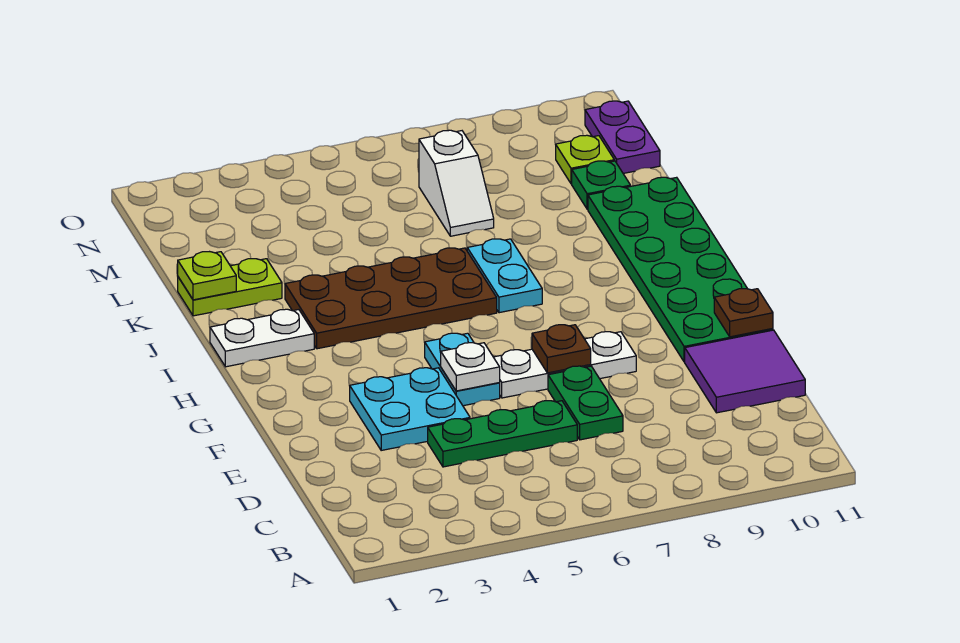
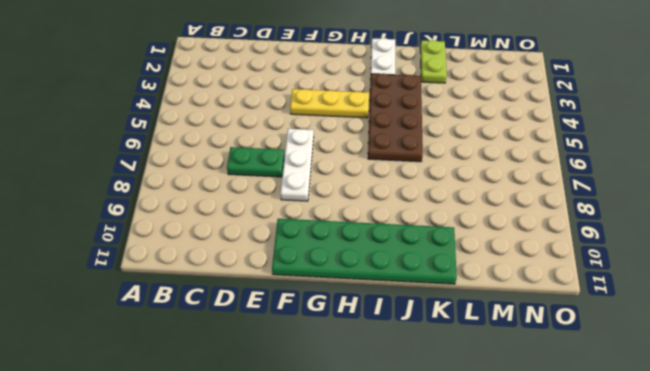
yellow 1x3 plate [290,89,369,118] -> cyan 2x2 plate [350,368,470,450]
none -> green 1x3 plate [428,401,577,467]
none -> purple 2x2 tile [685,330,805,413]
none -> cyan 1x2 plate [425,333,500,406]

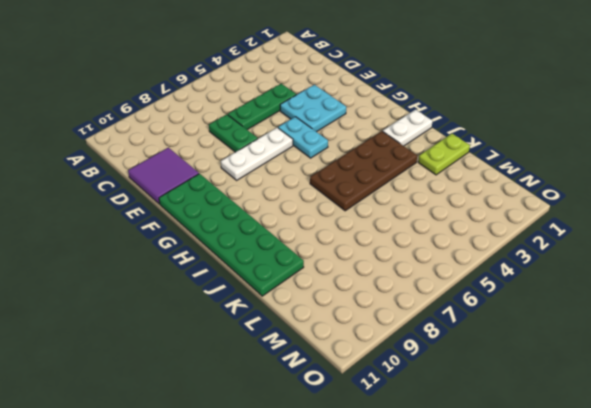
none -> cyan 1x2 plate [467,239,542,313]
none -> white 1x2 slope [419,130,494,236]
none -> green 1x1 plate [572,161,631,209]

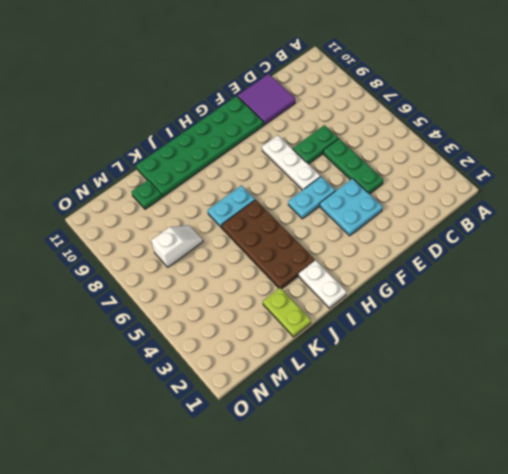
none -> lime 1x1 plate [556,135,614,184]
none -> purple 1x2 plate [585,101,660,173]
none -> white 1x1 plate [441,343,500,391]

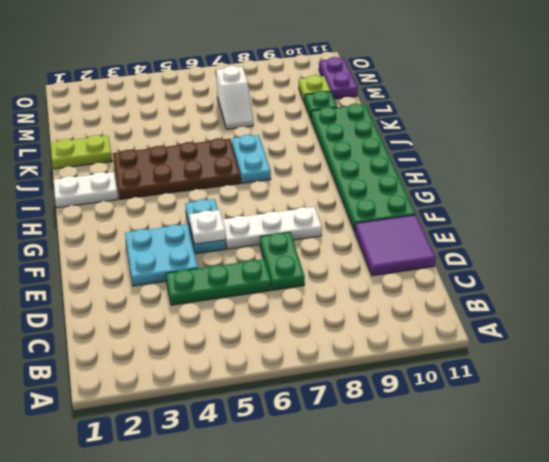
none -> brown 1x1 plate [532,325,591,373]
none -> brown 1x1 plate [714,289,773,337]
none -> lime 1x1 plate [178,252,236,300]

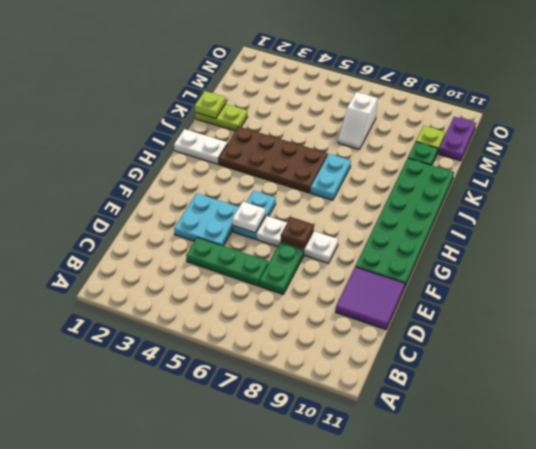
none -> brown 1x1 plate [714,289,773,337]

